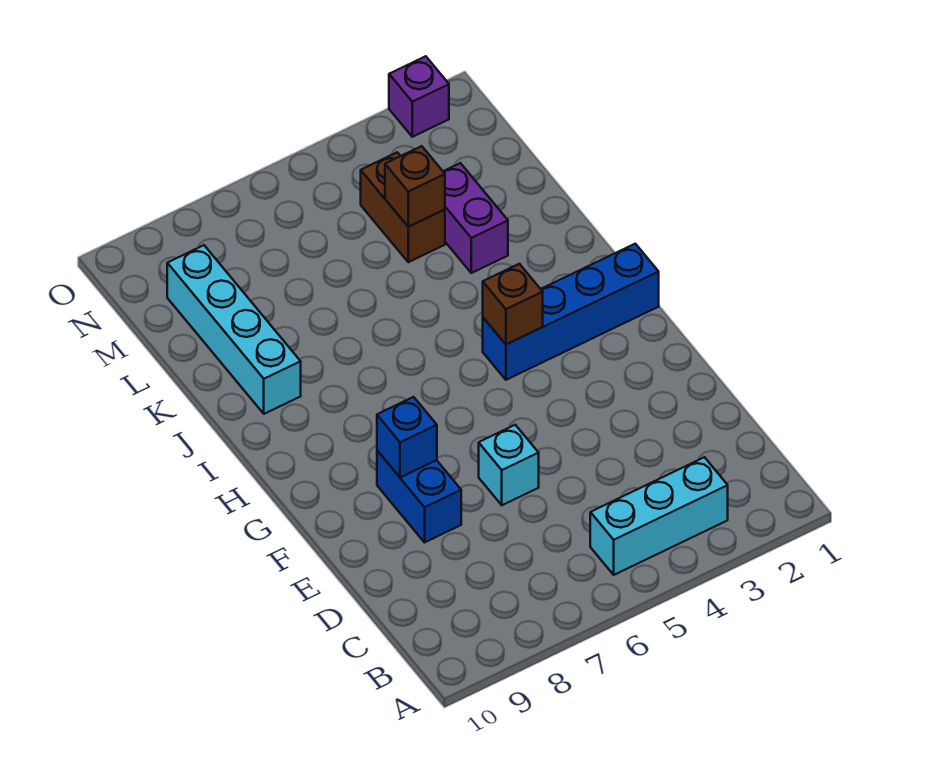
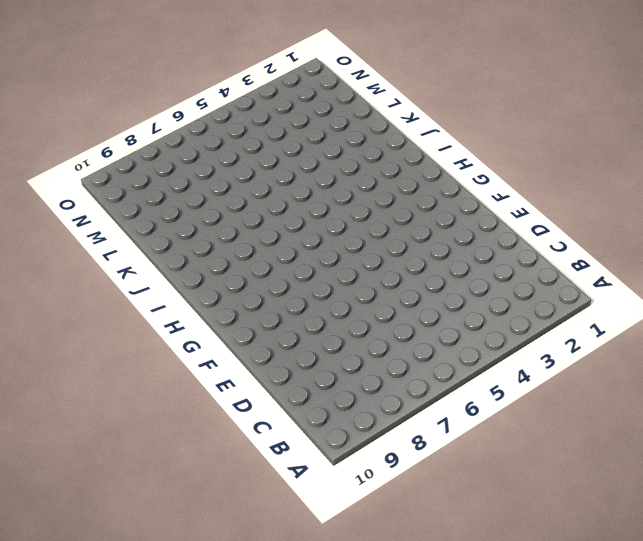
none -> cyan 1x3 brick [590,457,728,575]
none -> cyan 1x1 brick [479,425,539,505]

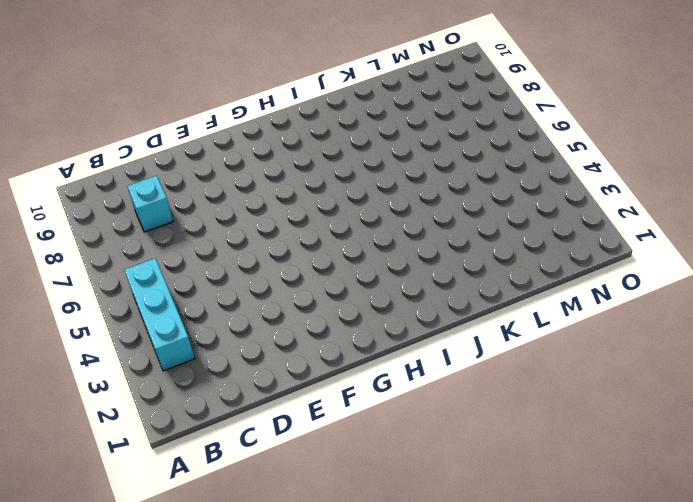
cyan 1x1 brick [127,176,173,232] -> cyan 1x1 brick moved to [479,425,539,505]
none -> blue 1x2 brick [377,451,461,542]
none -> blue 1x4 brick [483,244,659,380]

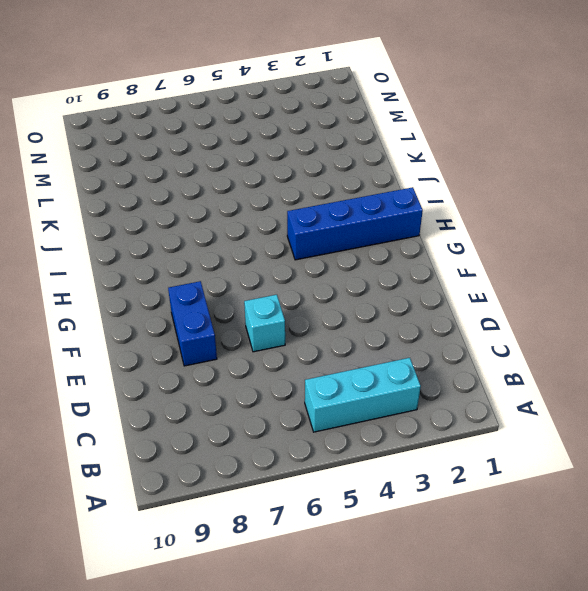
none -> cyan 1x4 brick [167,245,301,414]
none -> purple 1x2 brick [443,163,508,273]

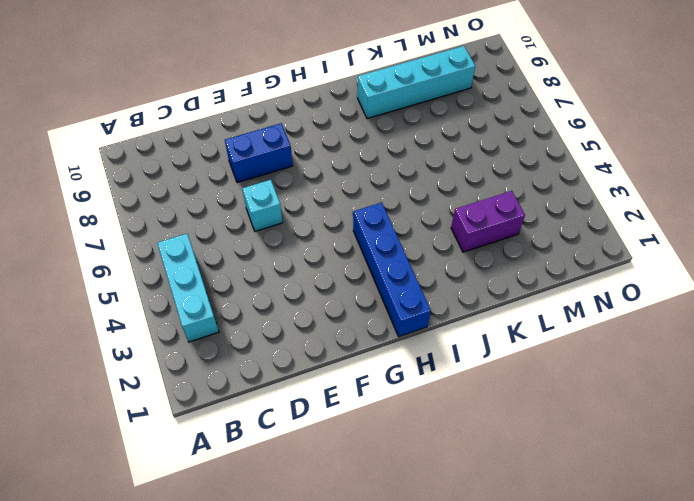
none -> brown 1x2 brick [361,152,445,262]
none -> purple 1x1 brick [389,56,449,137]

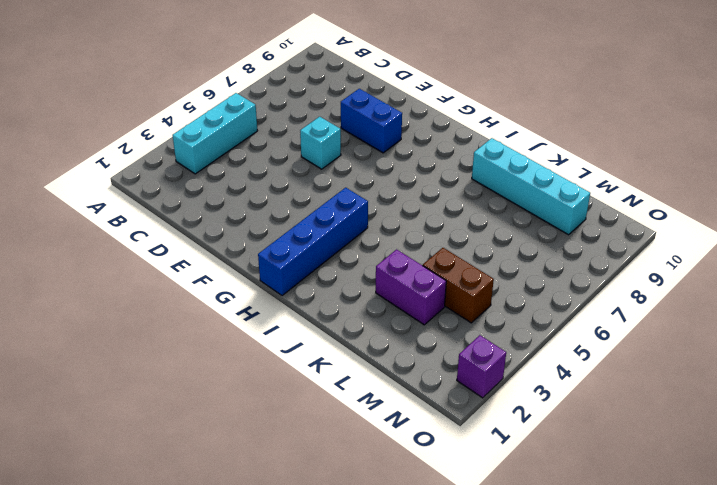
none -> blue 1x1 brick [377,397,437,477]
none -> brown 1x1 brick [483,264,543,344]

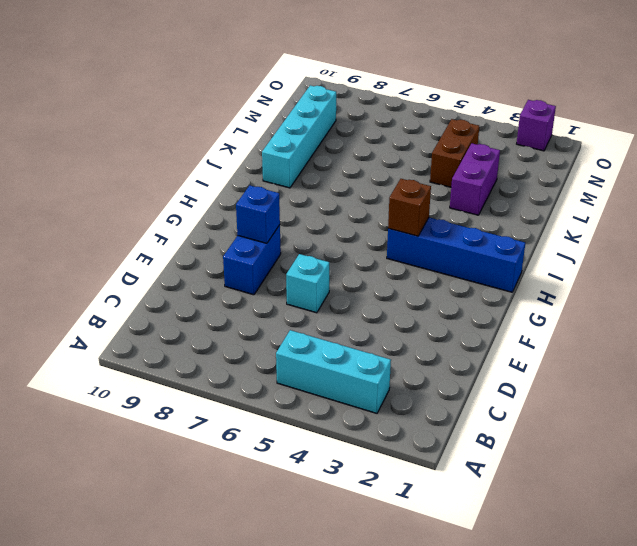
none -> brown 1x1 brick [385,146,445,227]

